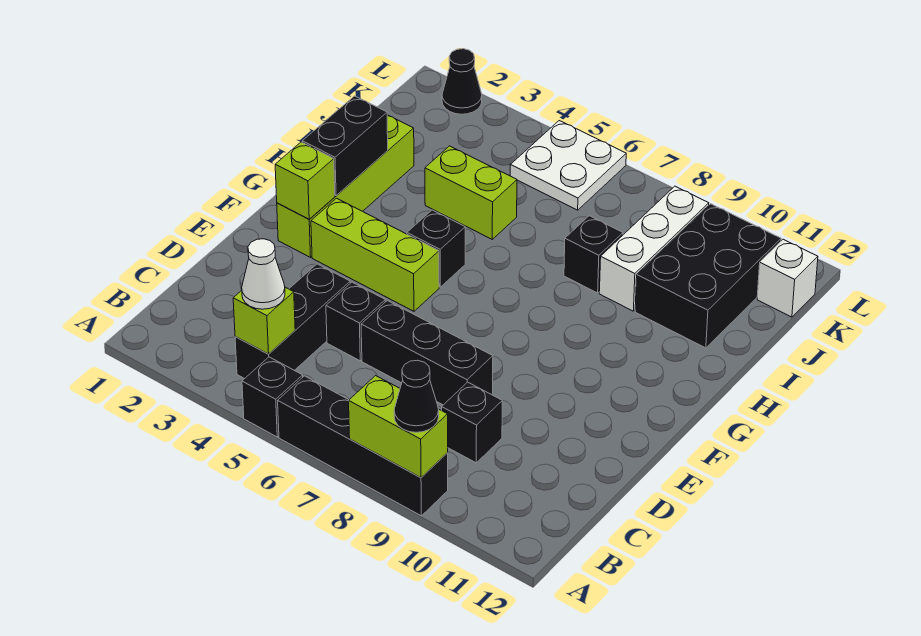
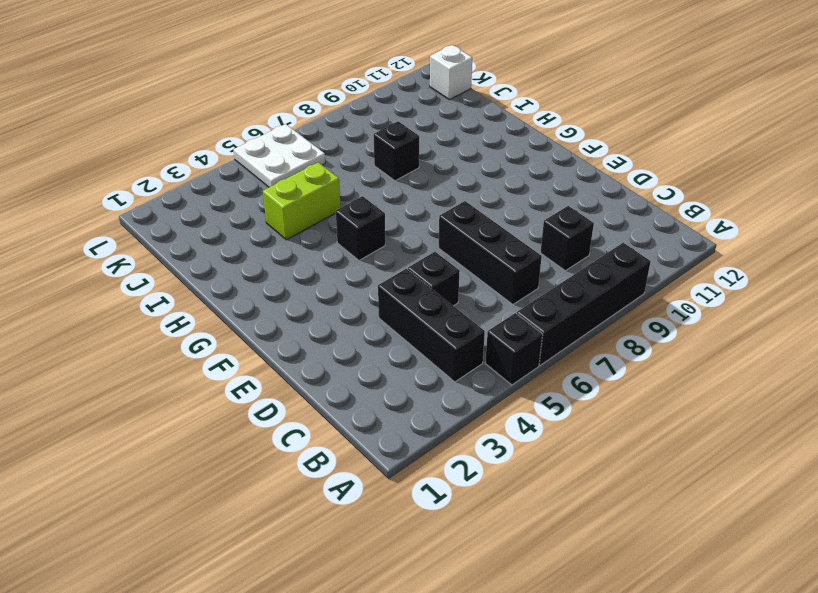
black 1x3 brick [438,201,542,304] -> black 1x3 brick turned to [361,301,493,405]
none -> lime 1x4 brick [277,115,414,257]
none -> lime 1x3 brick [311,198,439,311]
none -> white 1x3 brick [599,186,709,311]

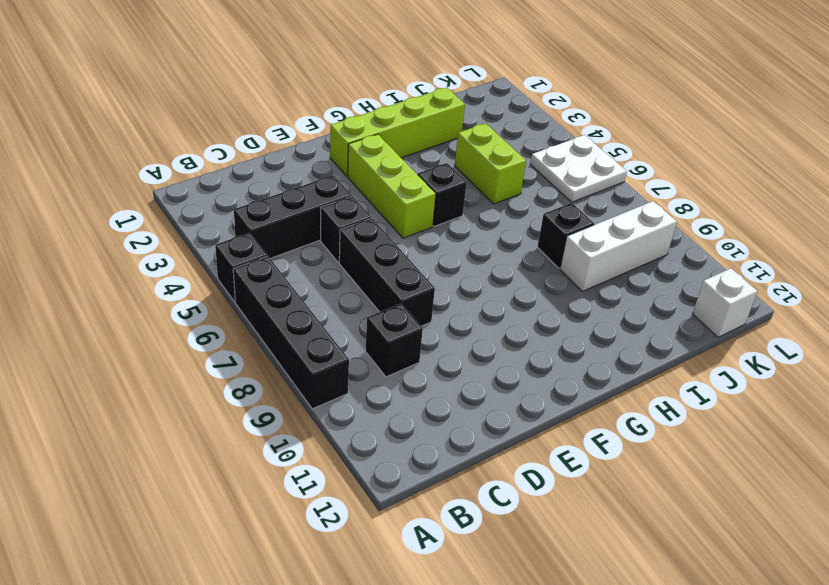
none -> black 2x3 brick [635,204,781,348]
none -> black 1x1 cone [442,49,482,114]
none -> lime 1x2 brick [349,376,448,478]

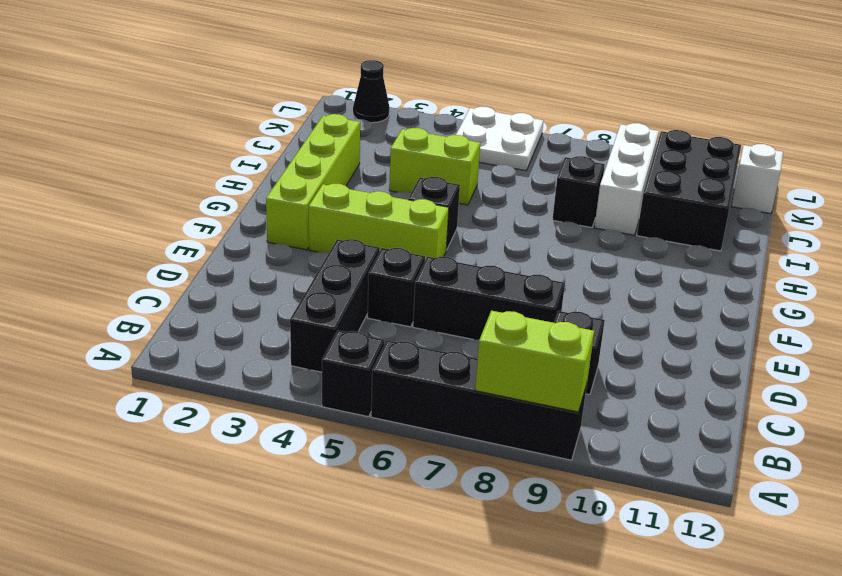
none -> lime 1x1 brick [233,287,295,354]
none -> lime 1x1 brick [275,142,335,219]
none -> black 1x2 brick [302,96,388,196]

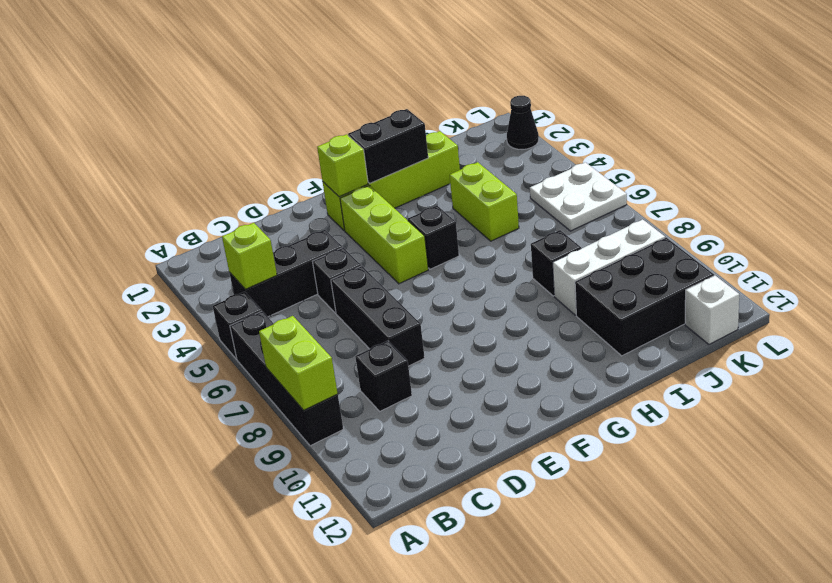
none -> black 1x1 cone [394,360,439,432]
none -> white 1x1 cone [242,239,285,309]

